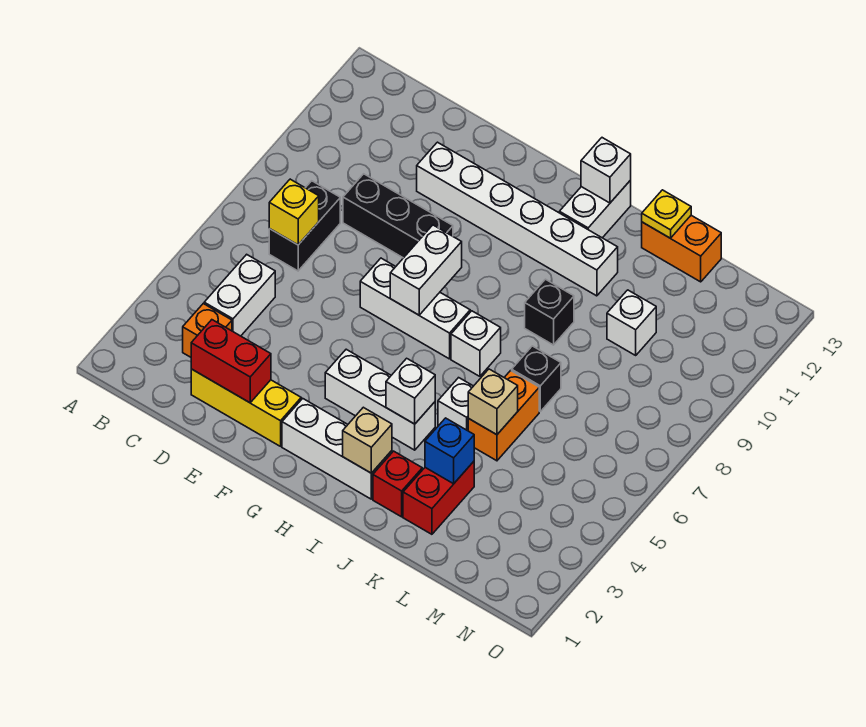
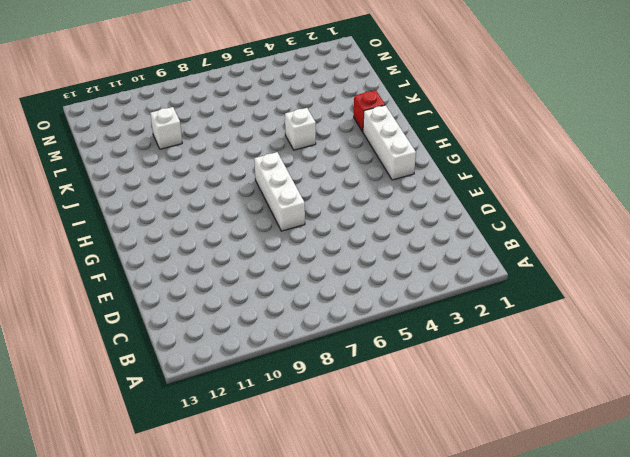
none -> orange 1x1 brick [183,304,232,357]
none -> white 1x2 brick [204,254,275,336]
none -> black 1x2 brick [269,181,340,271]

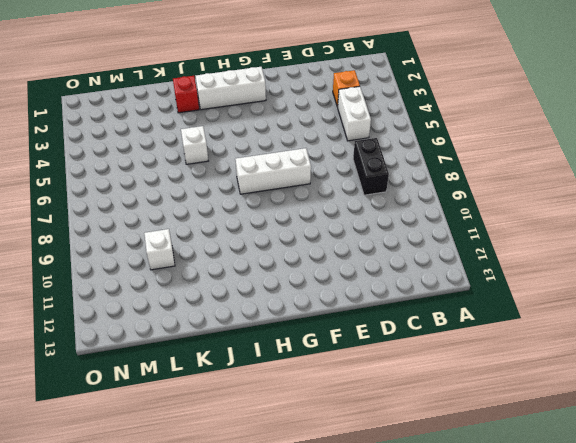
none -> yellow 1x3 brick [191,369,301,446]
none -> black 1x3 brick [343,174,453,258]
none -> white 1x6 brick [417,142,618,296]

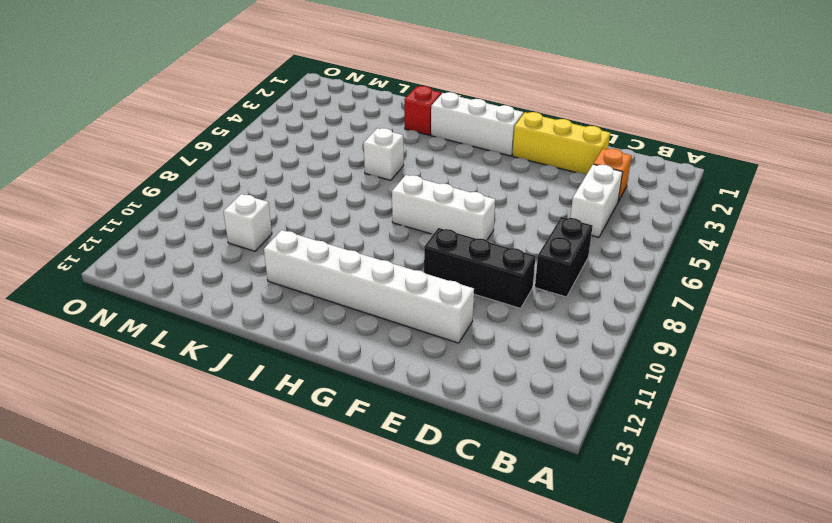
none -> white 1x3 brick [325,349,435,450]
none -> white 1x1 brick [451,311,501,376]
none -> white 1x2 brick [559,180,631,238]

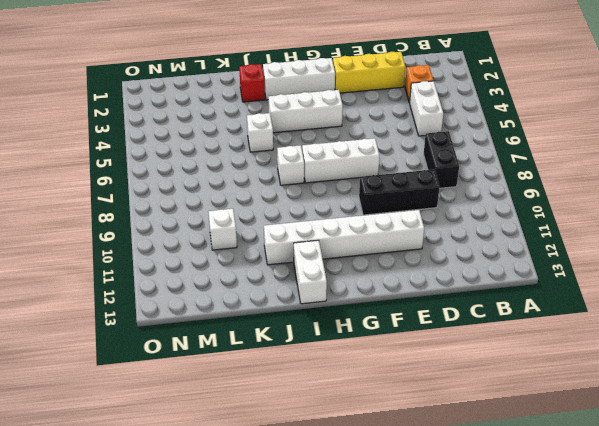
none -> black 1x1 brick [525,279,574,345]
none -> red 1x2 brick [403,462,474,534]
none -> orange 1x2 brick [468,371,539,461]

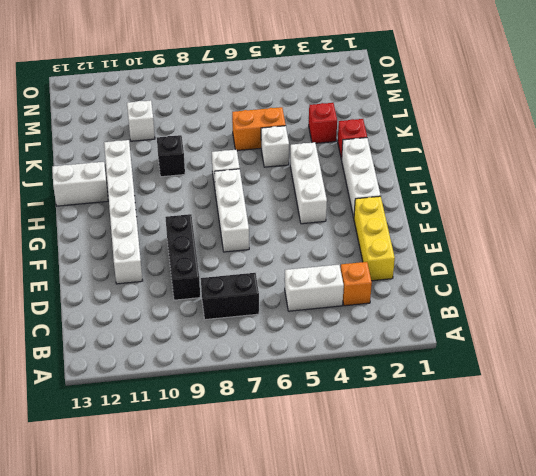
red 1x1 brick [309,103,337,143] -> red 1x2 brick [403,462,474,534]
none -> black 1x1 brick [512,346,561,411]
none -> orange 1x2 brick [642,215,721,282]
none -> yellow 1x1 brick [269,179,319,245]

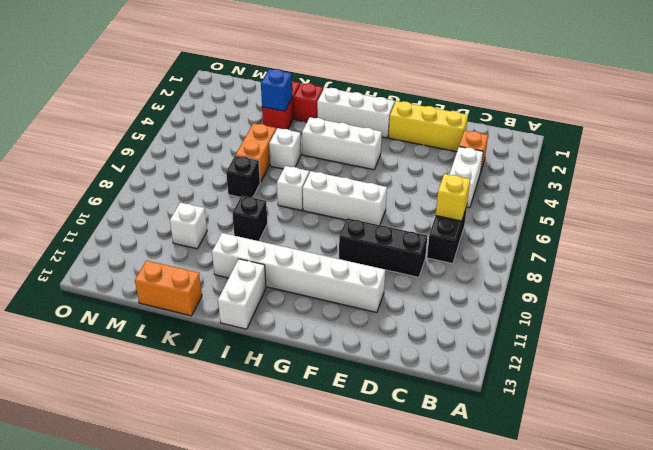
none -> red 1x2 brick [191,320,271,403]
none -> white 1x2 brick [390,225,462,315]
none -> tan 1x1 brick [343,407,392,473]

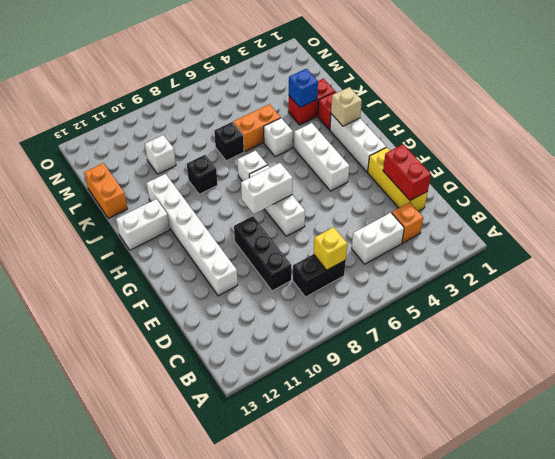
none -> white 1x1 brick [386,358,435,424]
none -> white 1x1 brick [581,138,631,203]
none -> tan 1x1 brick [468,369,518,435]

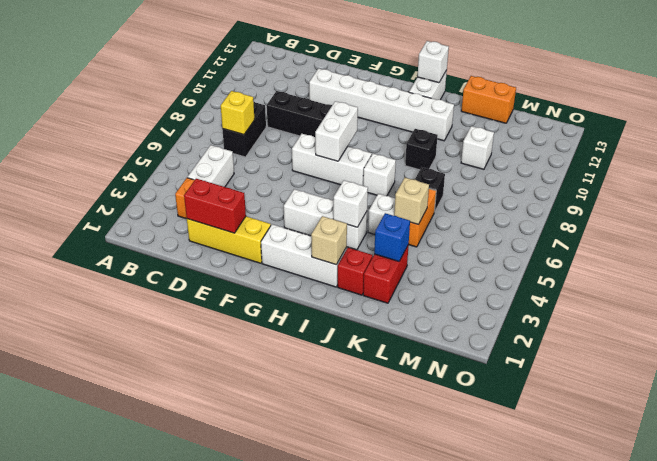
none -> yellow 1x1 plate [642,190,691,238]

